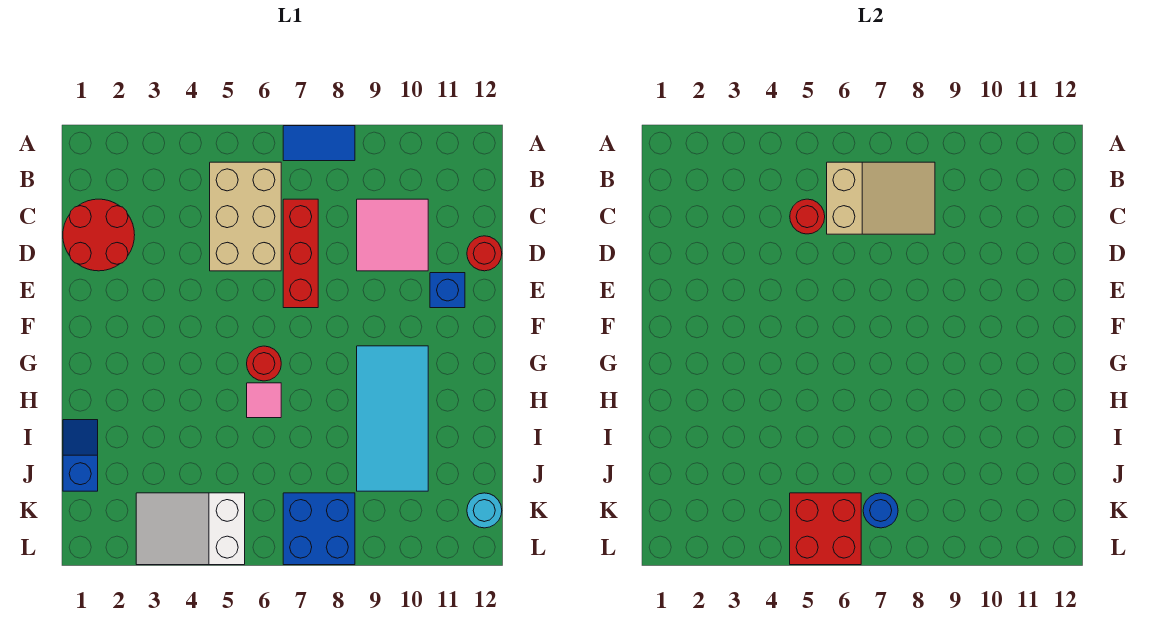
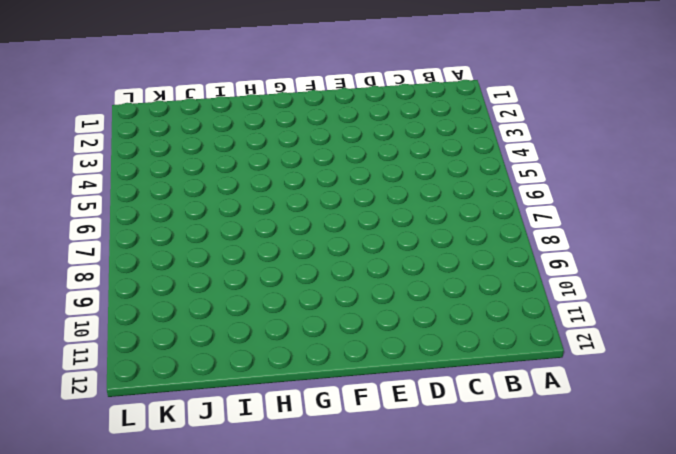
none -> blue 1x2 tile [283,126,355,161]
none -> tan 2x3 brick [210,162,281,271]
none -> red 2x2 round brick [63,199,135,271]

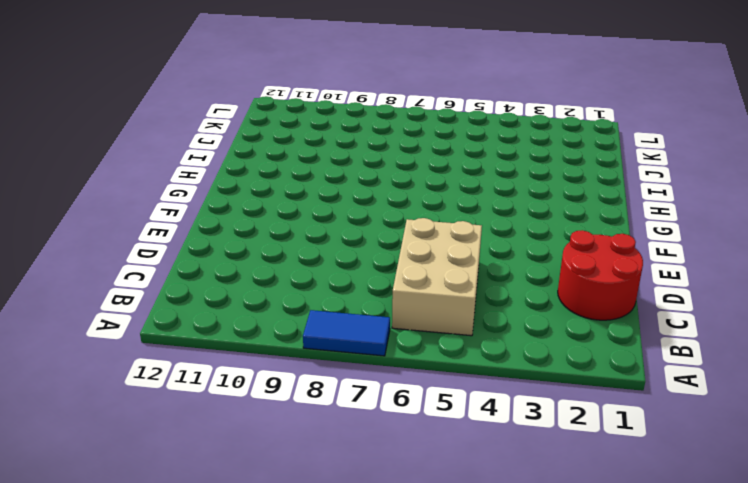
none -> red 1x3 brick [283,199,318,308]
none -> pink 2x2 tile [357,199,428,271]
none -> red 1x1 round brick [467,236,502,271]

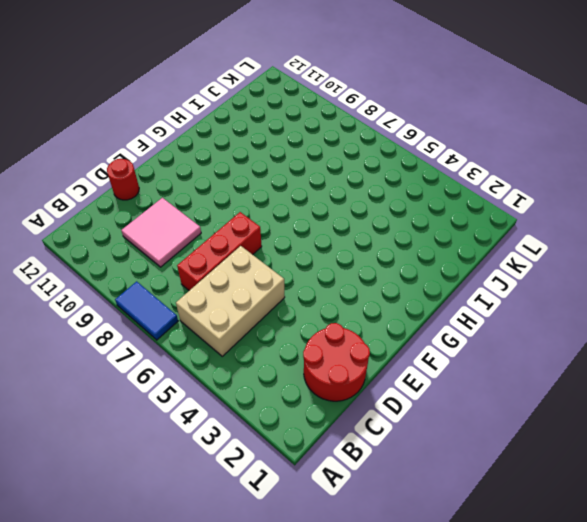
none -> blue 1x1 brick [430,273,465,308]
none -> red 1x1 round brick [247,346,281,381]
none -> cyan 2x4 tile [357,346,428,491]

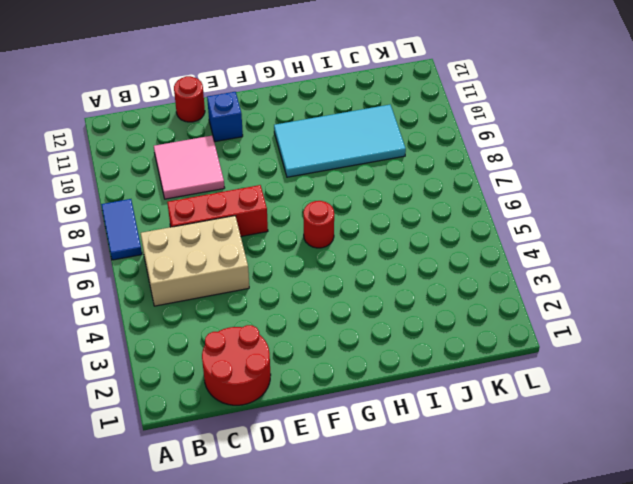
none -> pink 1x1 tile [247,383,281,418]
none -> blue 1x2 slope [63,420,98,491]
none -> white 2x3 slope [136,493,245,565]

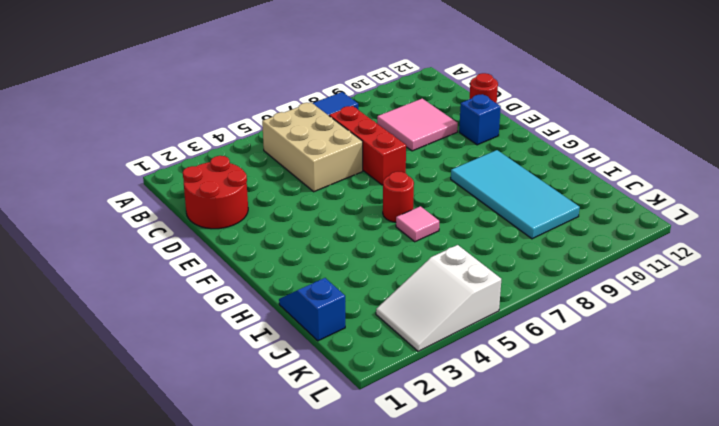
none -> blue 2x2 brick [283,493,355,565]
none -> cyan 1x1 round brick [467,493,502,528]
none -> tan 2x3 slope [827,162,935,234]

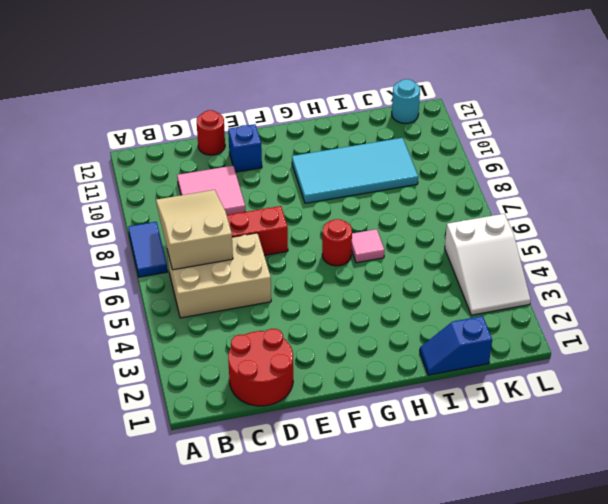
none -> blue 2x2 brick [283,493,355,565]
none -> red 1x1 round brick [790,199,825,234]
none -> red 2x2 brick [790,493,861,565]

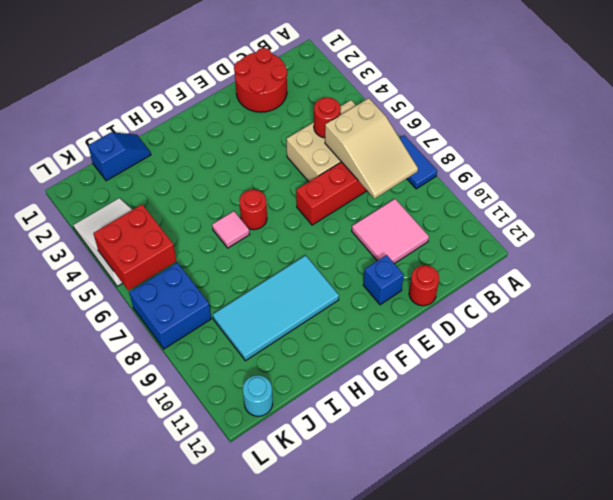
none -> blue 1x1 round brick [863,493,898,528]

